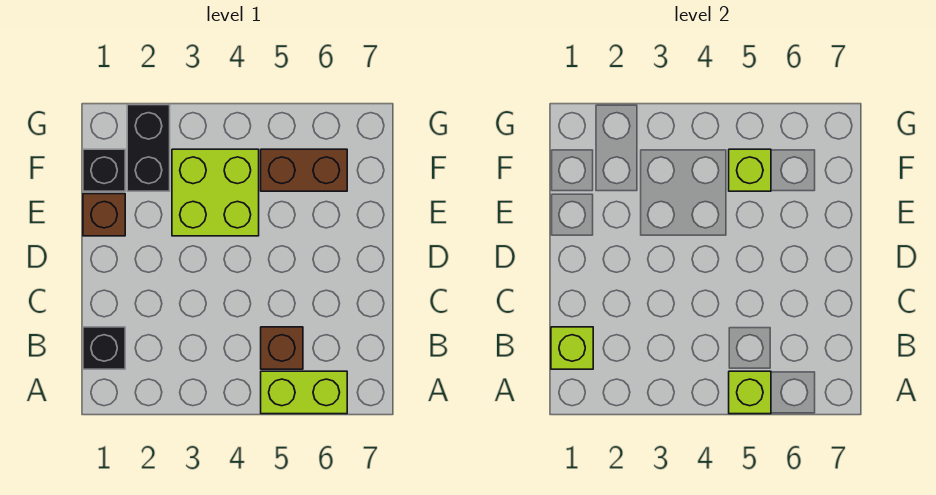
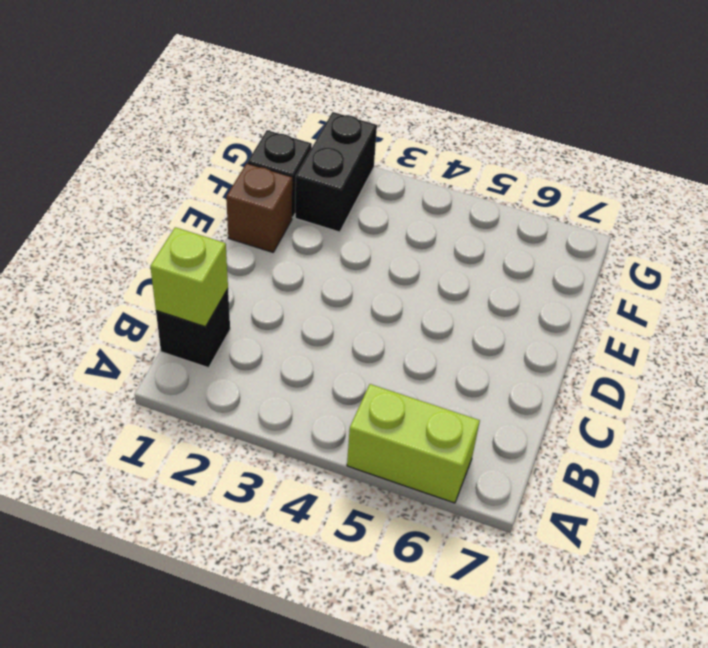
none -> brown 1x1 brick [261,327,303,369]
none -> lime 2x2 brick [172,149,259,236]

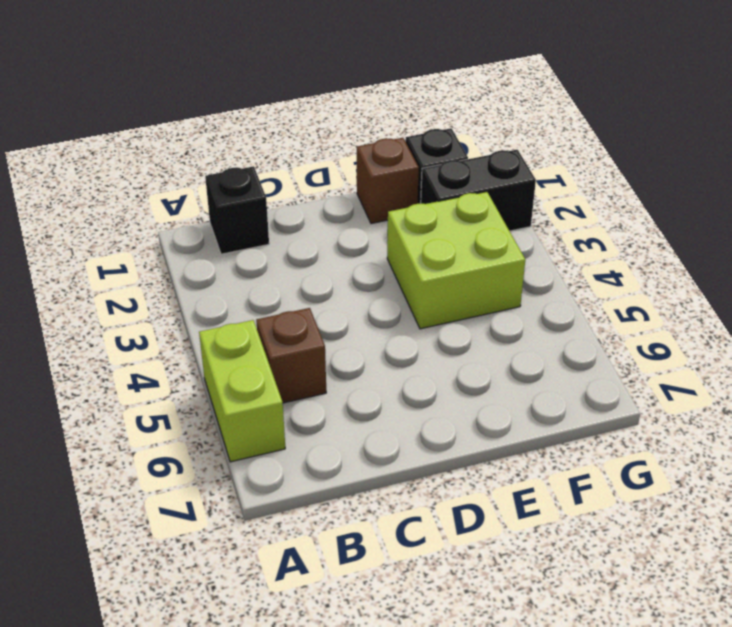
none -> brown 1x2 brick [261,149,347,191]
none -> lime 1x1 brick [729,371,771,414]

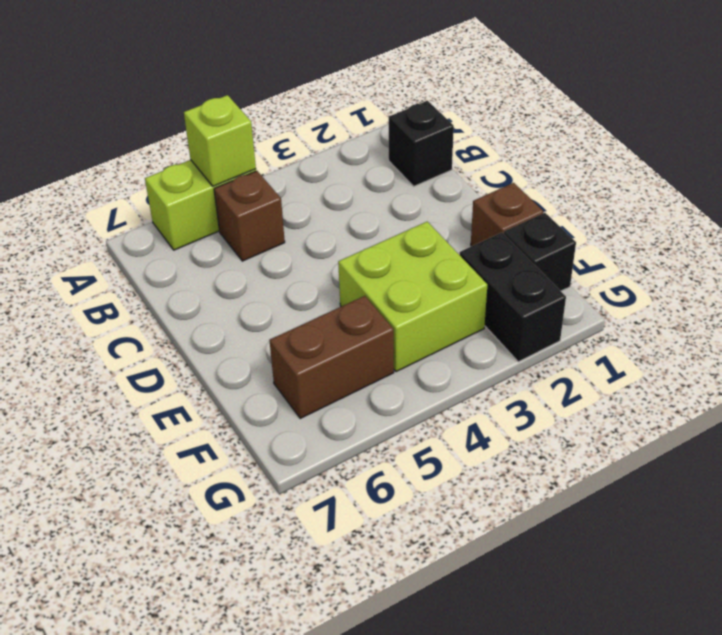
none -> lime 1x1 brick [551,327,593,369]
none -> lime 1x1 brick [729,149,771,191]

